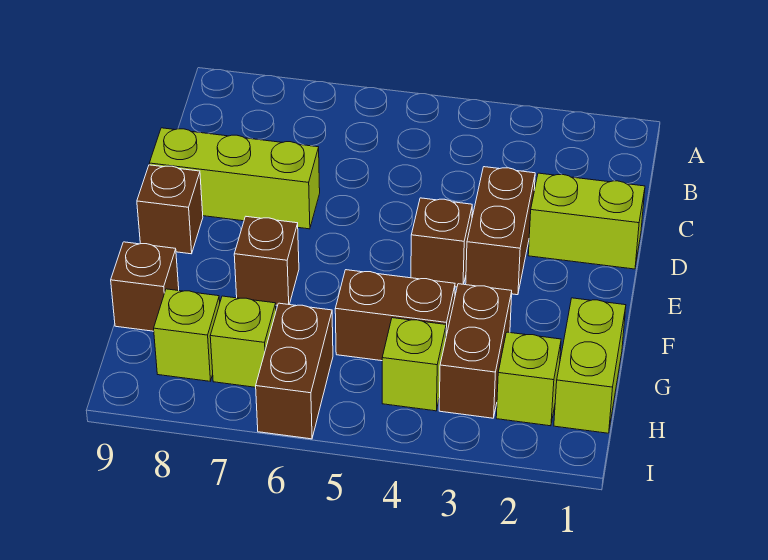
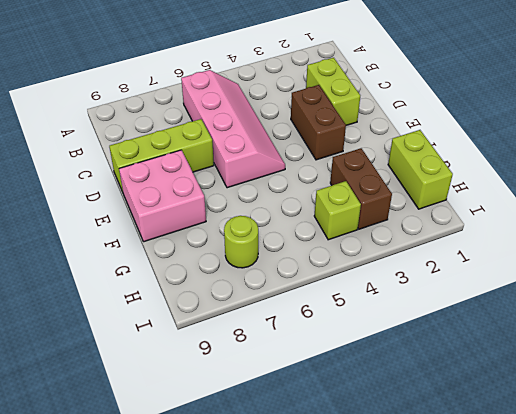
pink 2x4 slope [181,70,285,188] -> none
lime 1x2 brick [306,58,360,125] -> lime 1x2 brick turned to [528,173,645,269]
pink 2x2 brick [119,150,206,242] -> brown 1x1 brick [137,165,203,254]
lime 1x1 round brick [224,216,258,268] -> lime 1x1 brick [210,296,276,387]
none -> brown 1x1 brick [411,198,472,287]
none -> brown 1x1 brick [234,217,299,305]
none -> brown 1x2 brick [335,270,455,361]

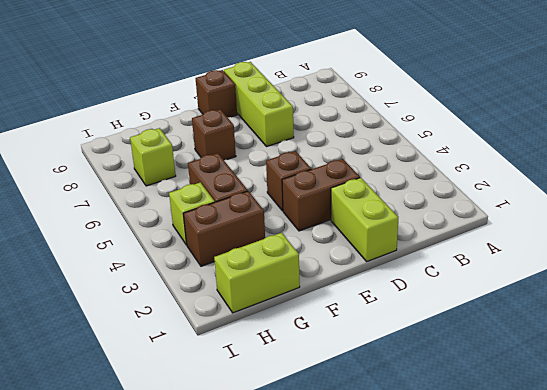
none -> brown 1x1 brick [111,242,179,331]
none -> lime 1x1 brick [496,332,561,426]
none -> brown 1x2 brick [256,303,333,439]

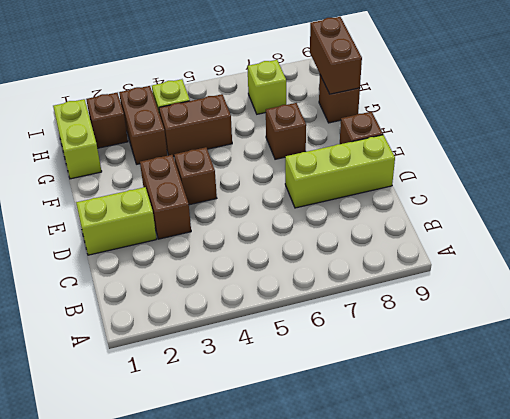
brown 1x2 brick [310,17,362,94] -> brown 1x2 brick moved to [256,303,333,439]
brown 1x1 brick [86,93,128,148] -> lime 1x1 brick [496,332,561,426]
none -> lime 1x1 brick [154,289,220,381]

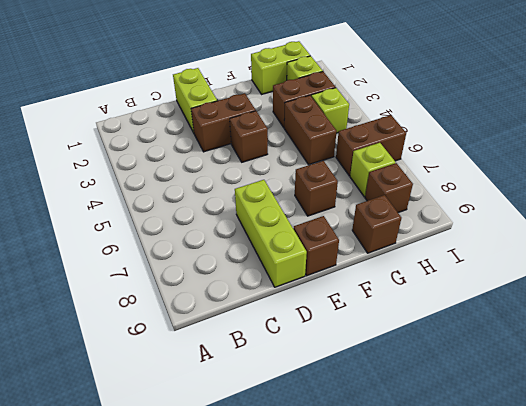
brown 1x1 brick [365,163,413,213] -> lime 1x1 brick [154,289,220,381]

